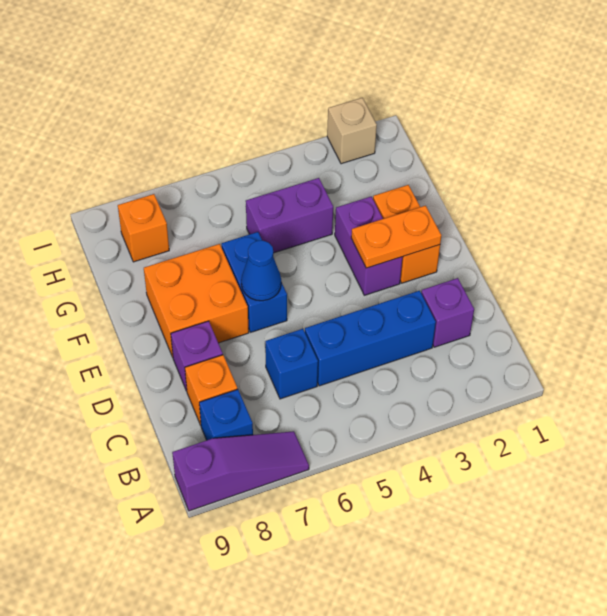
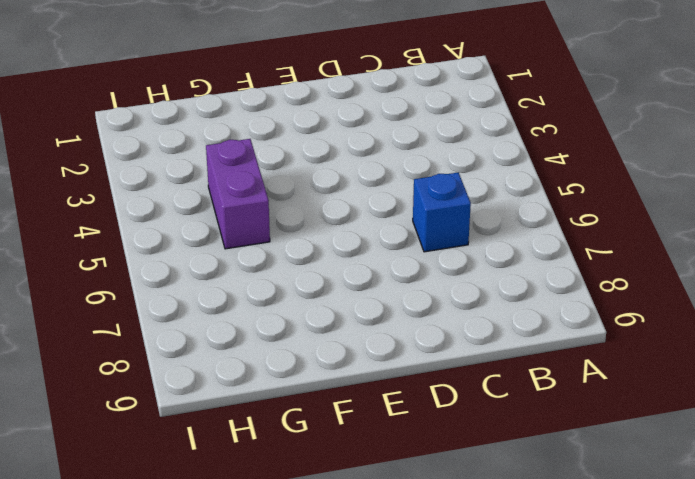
none -> purple 1x3 slope [172,431,309,511]
none -> blue 1x1 brick [199,389,253,440]
none -> purple 1x1 brick [421,278,474,347]

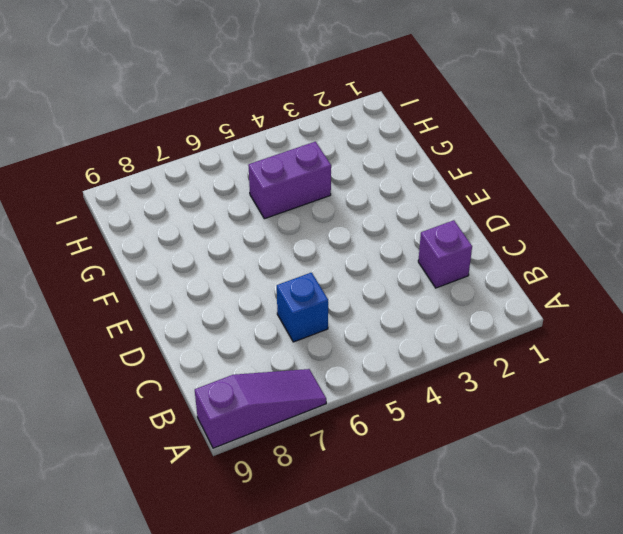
none -> blue 1x1 brick [199,389,253,440]
none -> blue 1x3 brick [305,291,436,386]
none -> orange 1x1 brick [185,355,237,425]

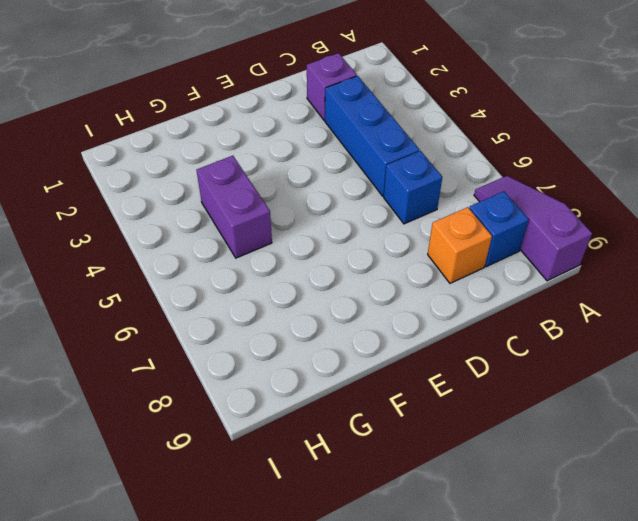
none -> purple 1x1 brick [171,321,223,391]
none -> orange 1x2 brick [373,185,440,283]
none -> purple 1x2 brick [335,197,402,295]

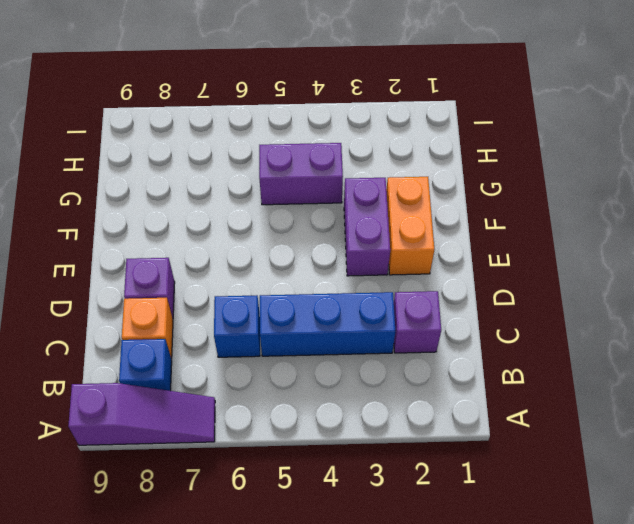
none -> blue 1x2 brick [222,232,287,332]
none -> orange 2x2 brick [144,244,249,357]
none -> orange 1x1 brick [118,194,169,262]

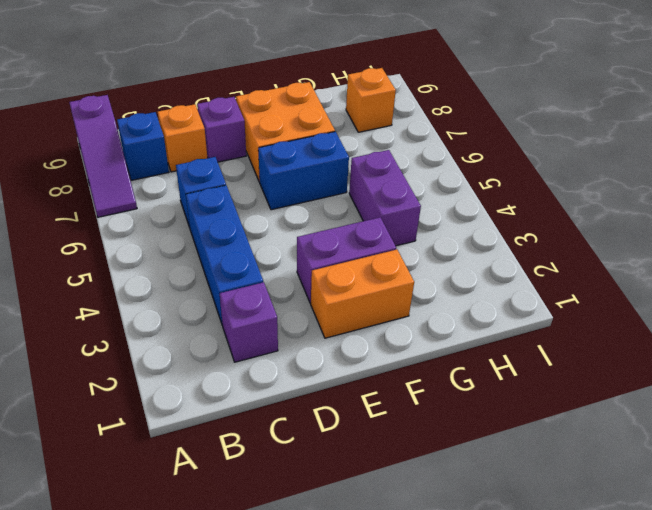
none -> tan 1x1 brick [327,98,377,164]
none -> orange 1x2 plate [351,206,441,268]
none -> blue 1x1 cone [241,240,281,301]

